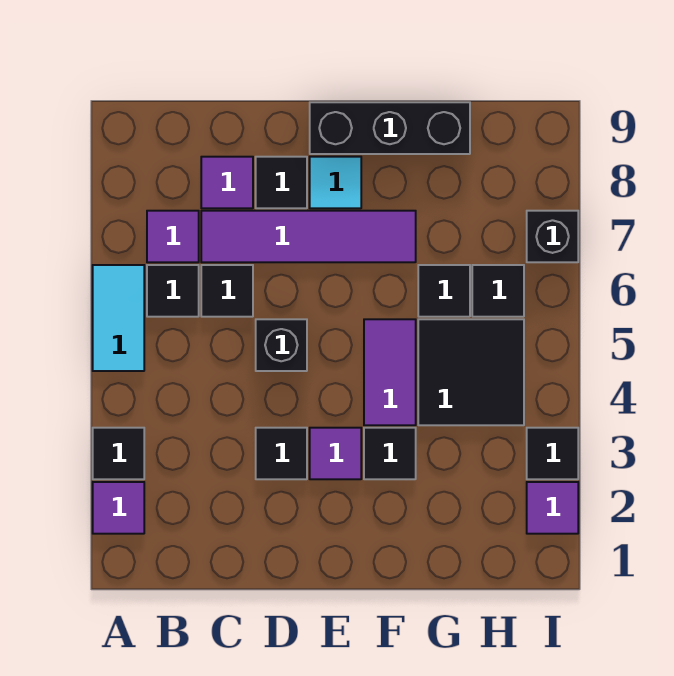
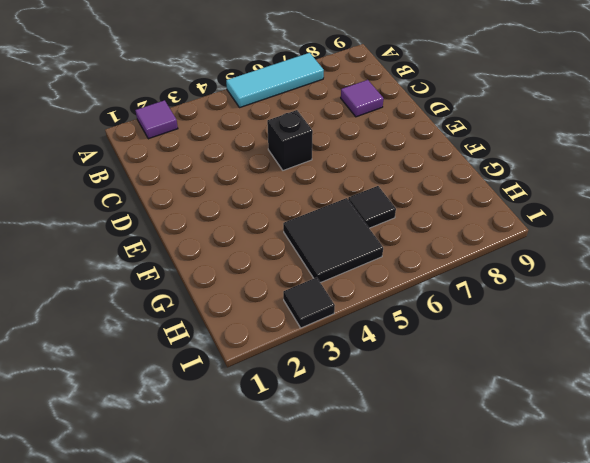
cyan 1x3 tile [226,53,324,108] -> cyan 1x2 tile [93,265,144,371]
none -> black 1x1 tile [93,428,144,479]
none -> black 1x1 tile [147,265,199,317]
none -> purple 1x1 tile [147,211,199,262]

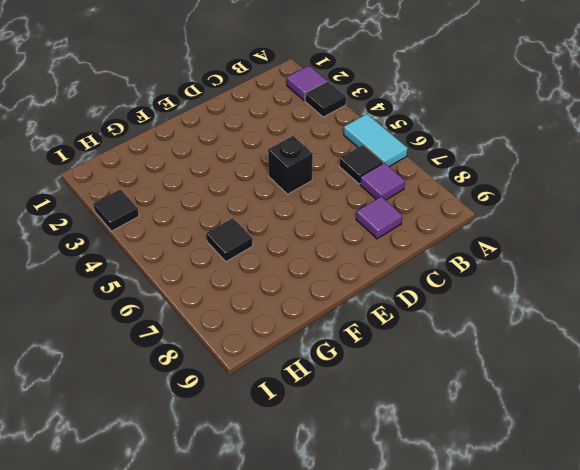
none -> black 1x1 tile [201,265,253,317]
none -> purple 1x4 tile [201,211,416,262]
none -> black 1x1 tile [256,428,307,479]

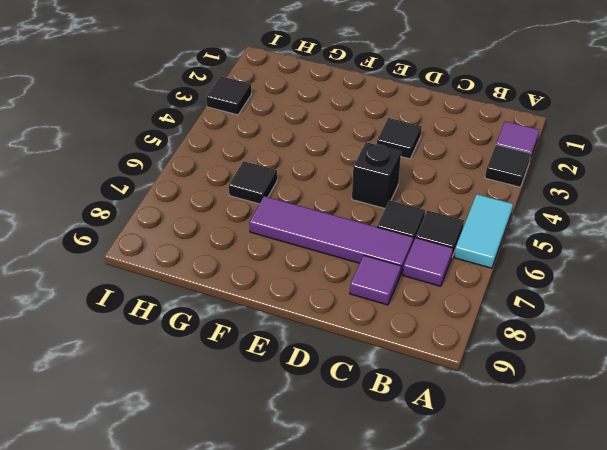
none -> black 1x1 tile [256,157,307,208]
none -> purple 1x1 tile [310,428,361,479]
none -> cyan 1x1 tile [310,157,361,208]

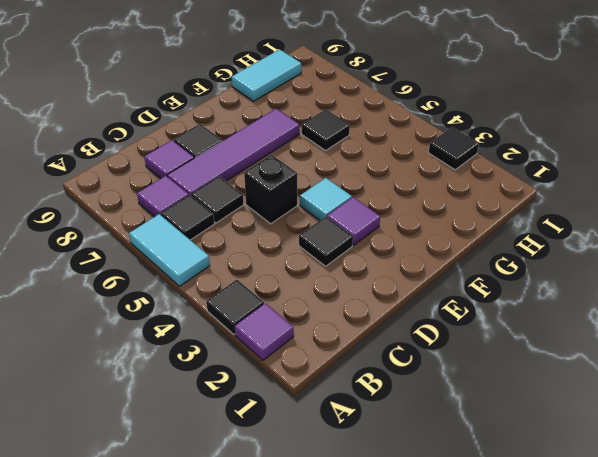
cyan 1x1 tile [300,178,352,220] -> cyan 1x1 tile moved to [310,157,361,208]
cyan 1x2 tile [232,49,301,101] -> black 1x3 brick [310,102,470,154]
none -> black 1x1 tile [364,428,416,479]
none -> purple 1x2 tile [364,319,416,425]
none -> black 2x2 tile [418,319,524,425]

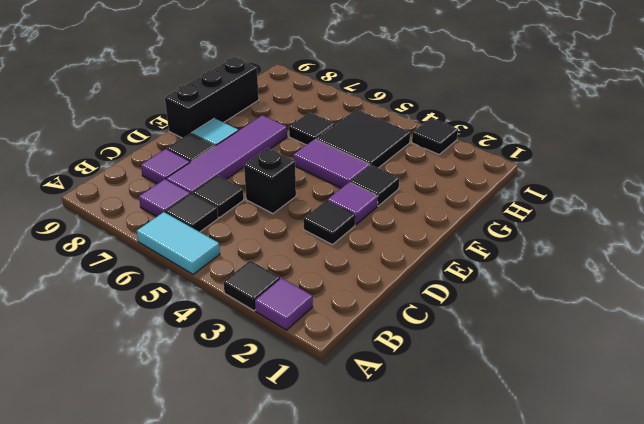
none -> black 1x1 tile [472,265,524,317]
none -> purple 1x1 tile [527,482,578,534]
none -> black 1x1 brick [527,211,578,262]

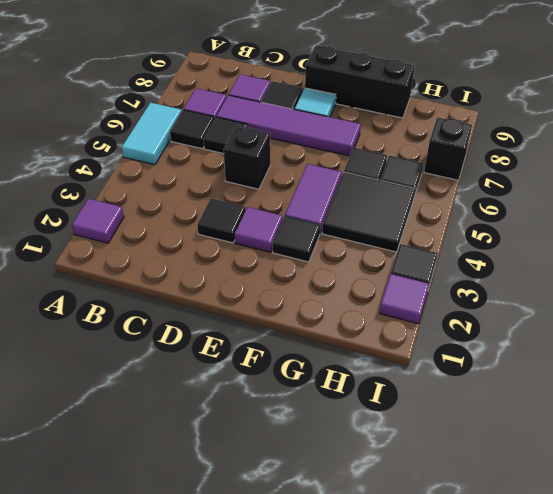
none -> black 1x1 tile [93,428,144,479]

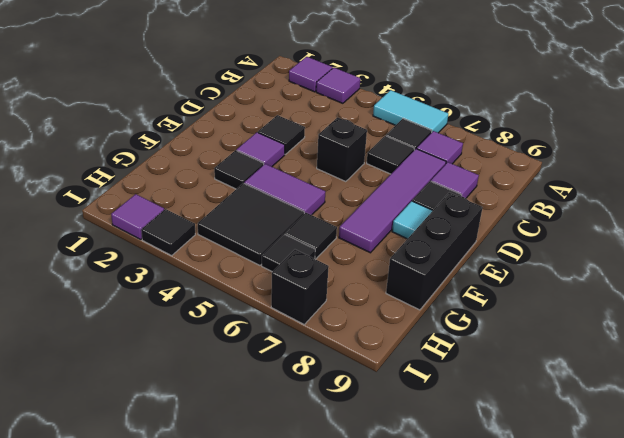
purple 1x1 tile [316,68,360,103] -> black 1x1 tile [93,428,144,479]

